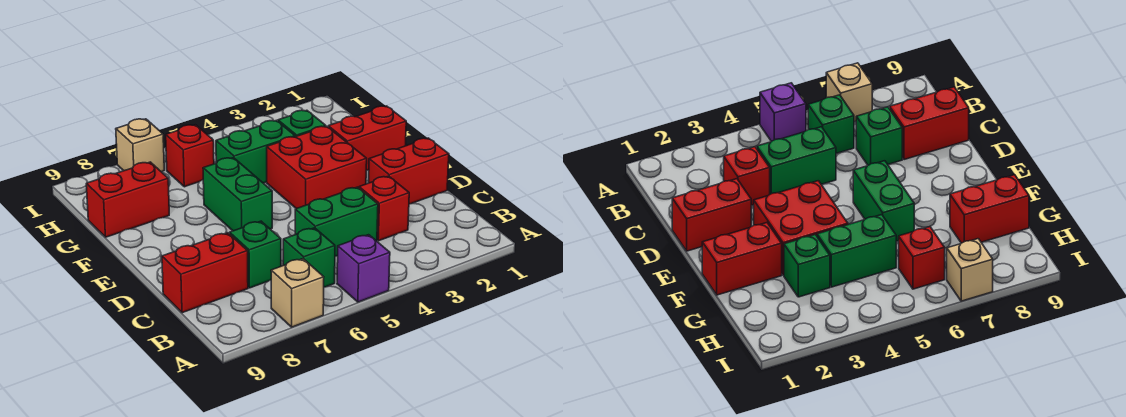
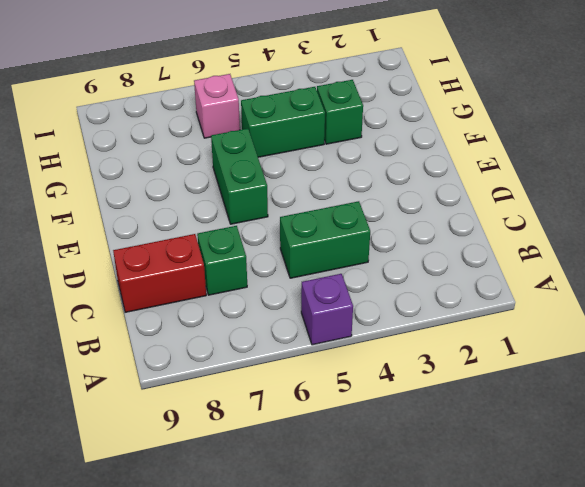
pink 1x1 brick [194,74,240,138] -> red 1x1 brick [166,125,214,187]
none -> tan 1x1 brick [271,259,324,327]
none -> green 1x1 brick [283,228,335,287]
none -> red 1x1 brick [359,176,409,241]

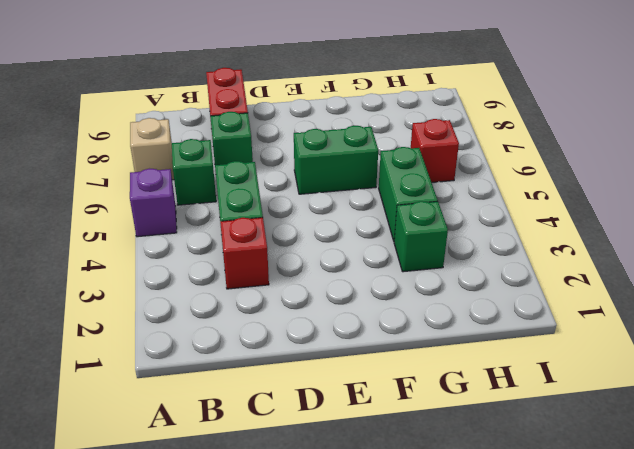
none -> red 1x2 brick [369,138,449,204]
none -> red 2x2 brick [267,126,367,209]
none -> red 1x2 brick [328,106,406,170]

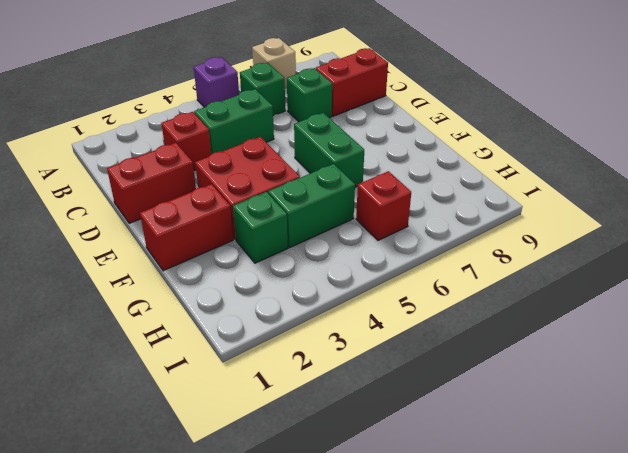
none -> red 1x2 brick [86,162,169,237]
none -> tan 1x1 brick [116,119,164,172]

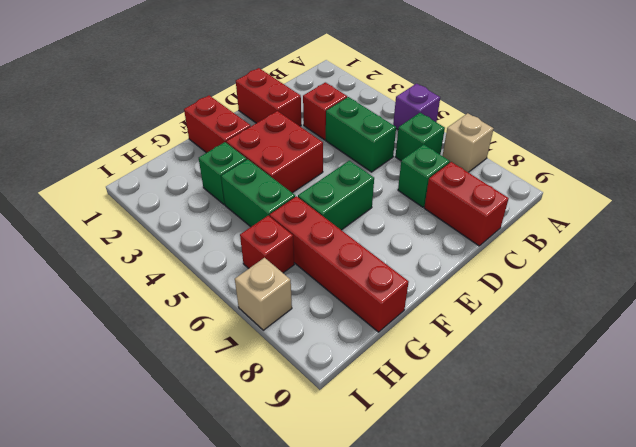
red 1x4 brick [270,196,409,332] -> red 1x2 brick [86,162,169,237]

